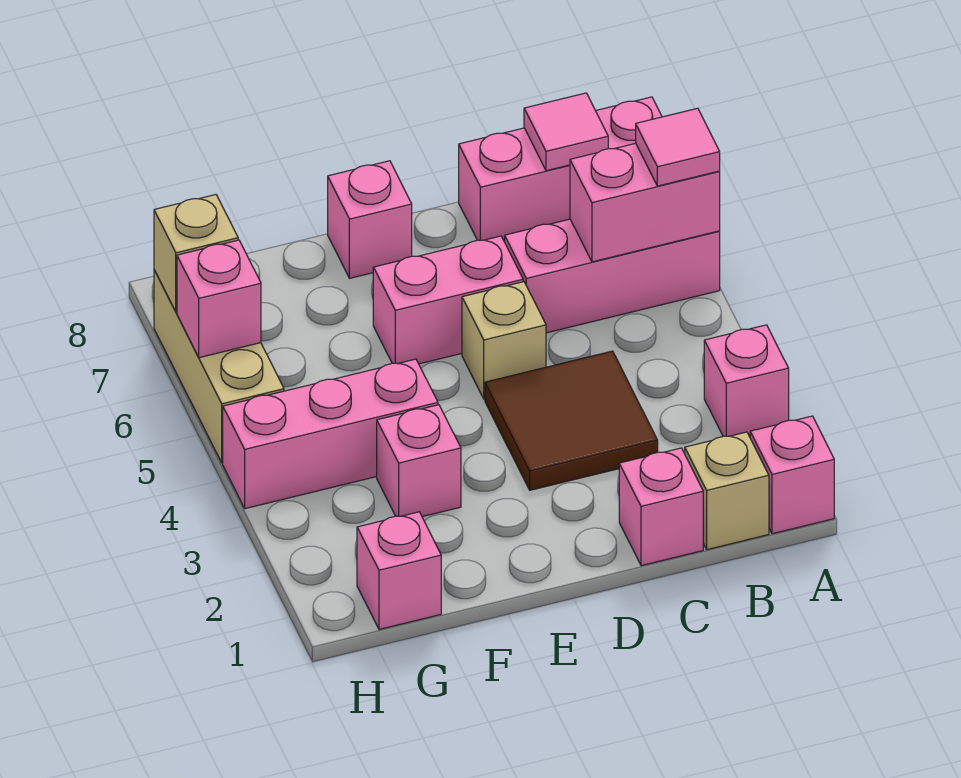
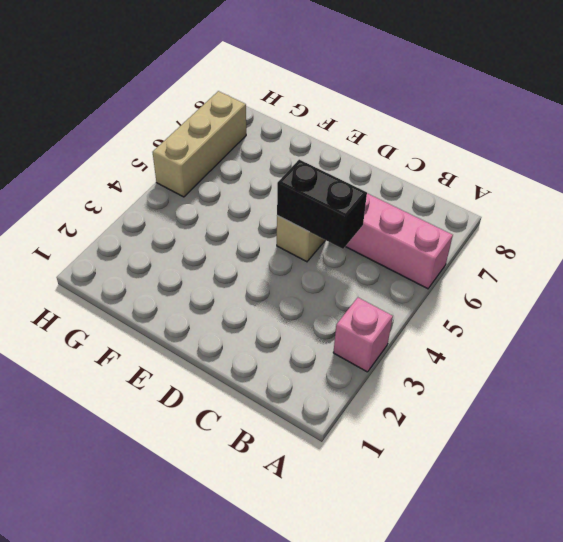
black 1x2 brick [277,160,367,249] -> none
none -> pink 1x1 brick [750,416,834,534]
none -> pink 1x3 brick [459,97,662,241]
none -> tan 1x1 brick [685,432,769,550]

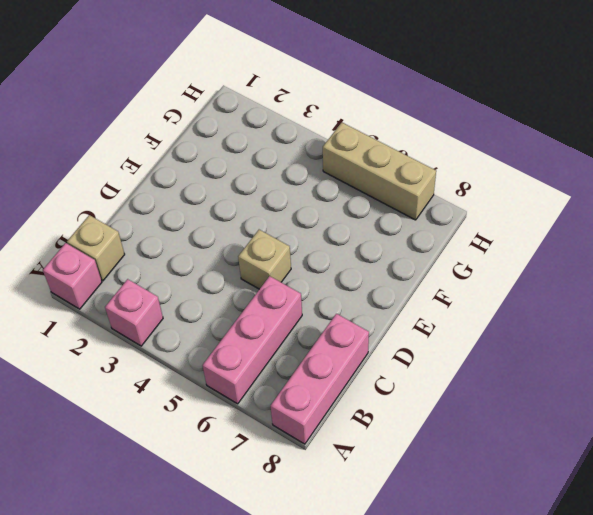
none -> pink 1x1 brick [619,448,703,566]
none -> brown 2x2 tile [485,351,658,490]
none -> pink 1x2 brick [373,236,523,364]

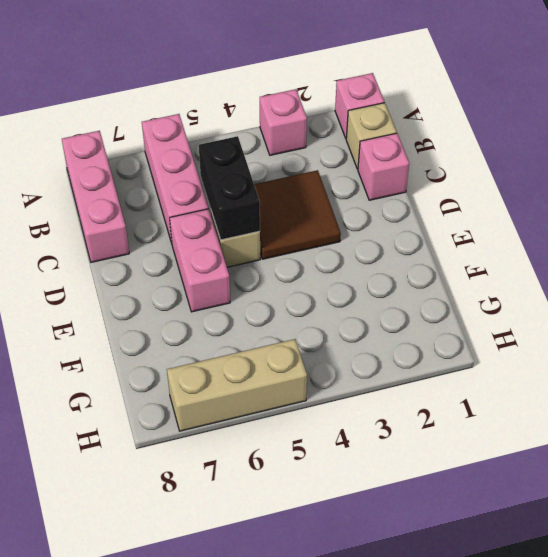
black 1x2 brick [199,136,260,240] -> none
none -> pink 1x1 brick [328,161,412,278]
none -> pink 1x1 brick [377,405,461,517]
none -> pink 1x3 brick [223,359,438,509]

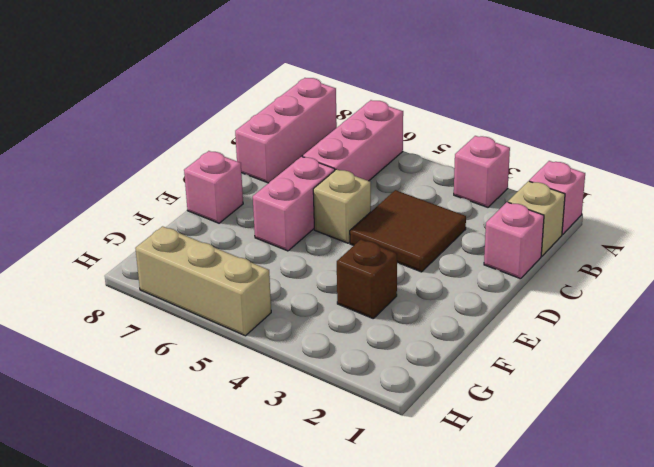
brown 1x1 brick [337,240,397,318] -> pink 1x1 brick [377,405,461,517]
none -> pink 1x3 brick [223,359,438,509]
none -> pink 1x1 brick [357,512,441,629]
none -> pink 1x2 brick [570,143,720,262]

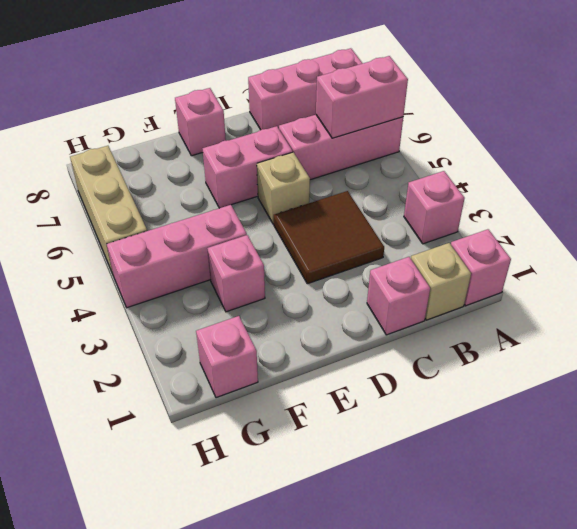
none -> pink 1x1 tile [524,93,608,171]
none -> pink 1x1 brick [177,240,261,358]
none -> tan 1x1 brick [154,195,238,312]

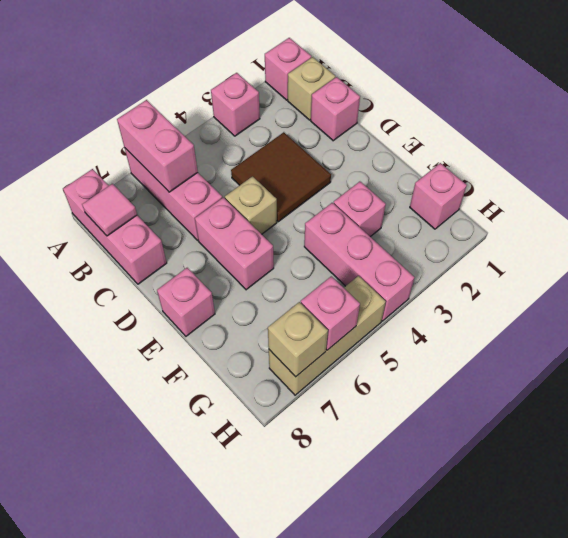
none -> pink 1x1 tile [636,108,720,186]

